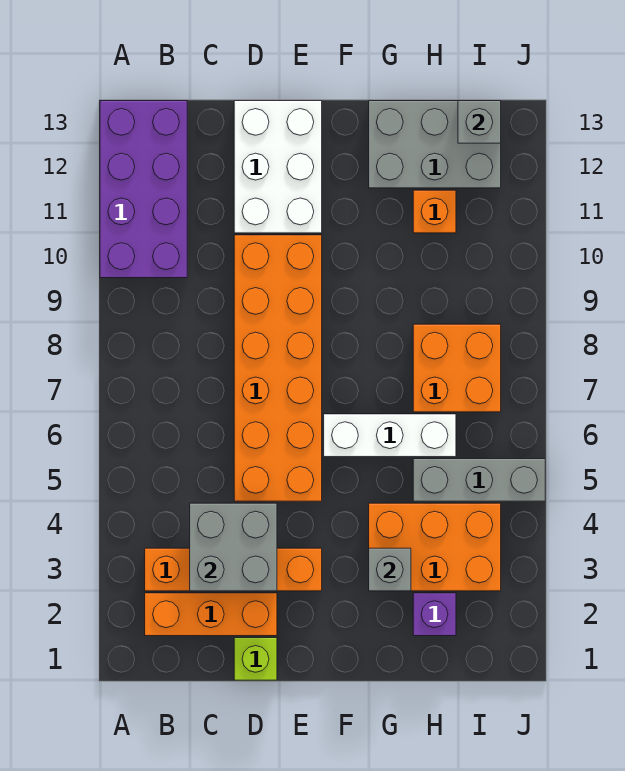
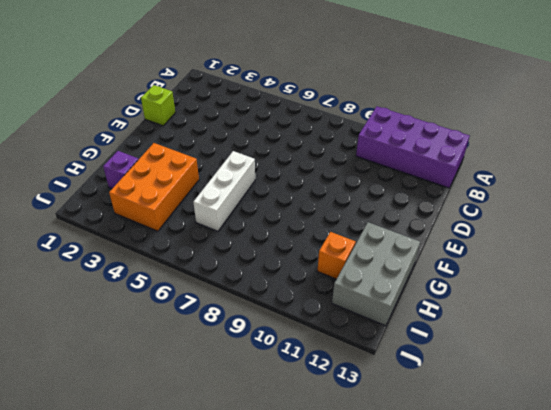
none -> orange 1x3 brick [145,593,277,636]
none -> orange 1x4 brick [145,548,322,591]
none -> orange 2x6 brick [234,235,322,501]

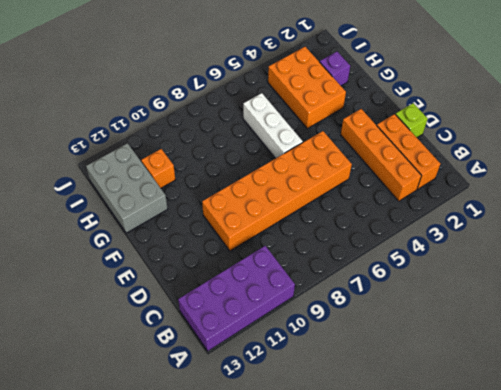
none -> white 2x3 brick [234,101,322,233]
none -> grey 1x3 brick [413,459,545,501]
none -> orange 2x2 brick [413,324,501,412]

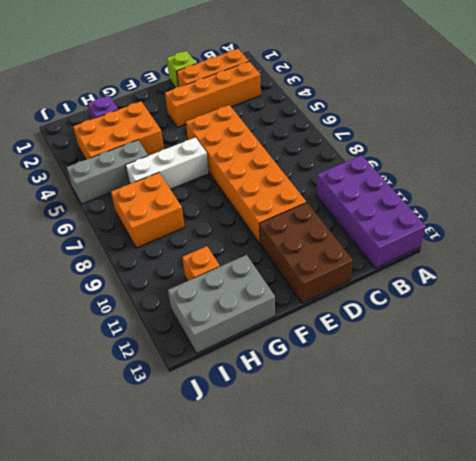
brown 2x3 brick [259,202,353,303] -> white 2x3 brick [234,101,322,233]
none -> grey 2x2 brick [190,503,277,591]
none -> grey 1x1 brick [369,548,411,591]
none -> grey 1x1 brick [458,101,501,143]

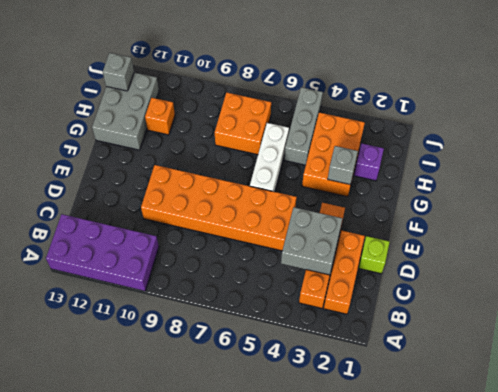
none -> white 2x3 brick [234,101,322,233]

